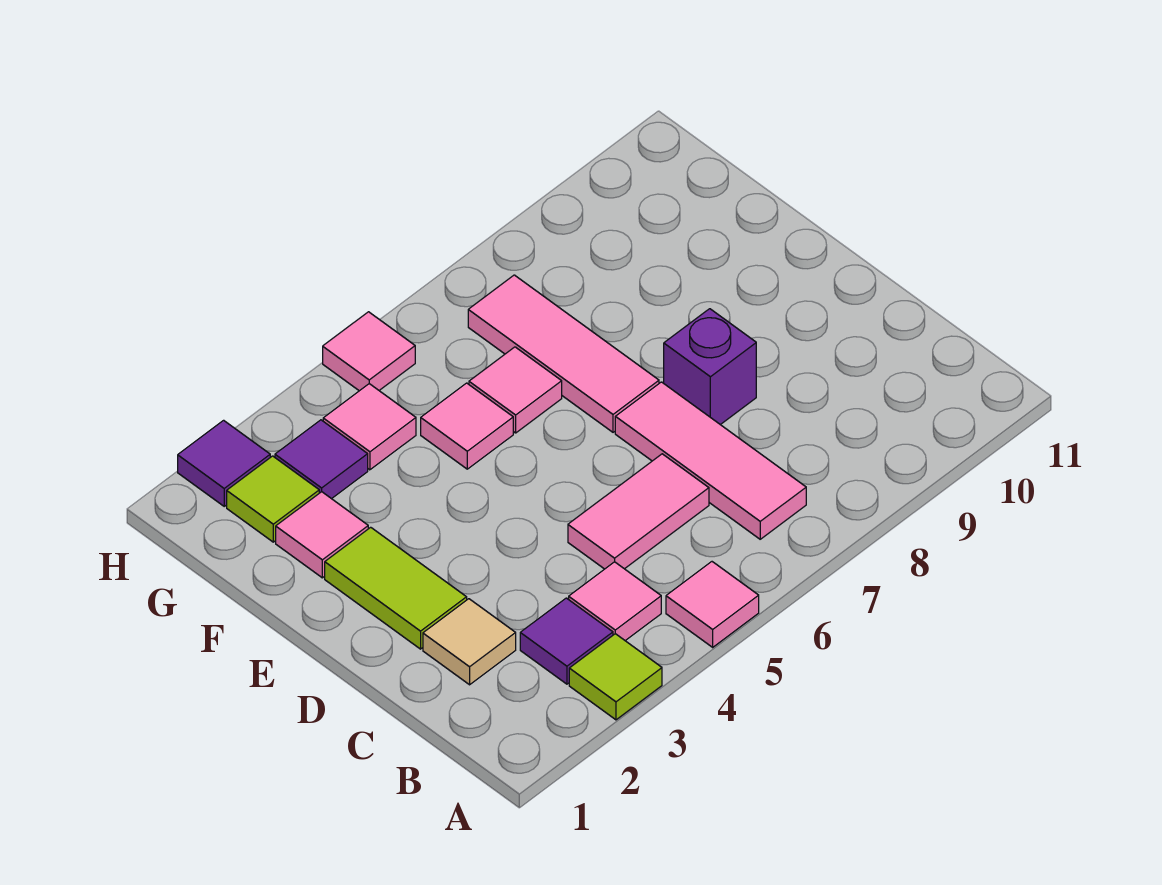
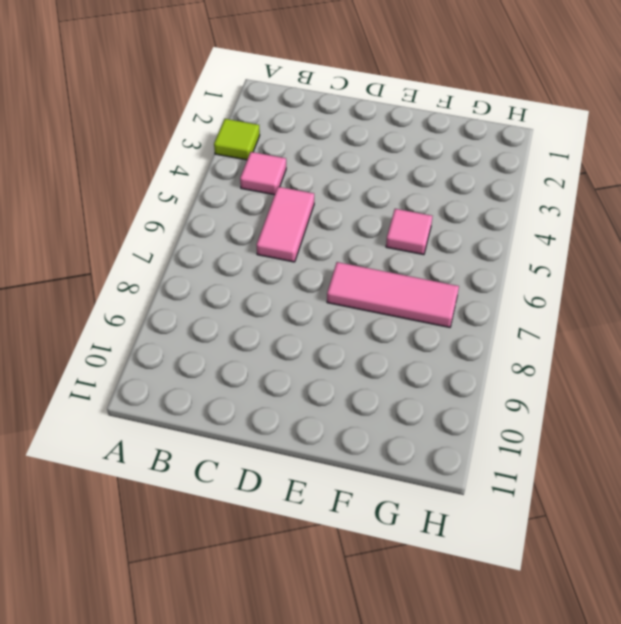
none -> pink 1x1 tile [666,562,759,647]
none -> purple 1x1 tile [520,598,613,684]
none -> pink 1x3 tile [615,382,806,539]

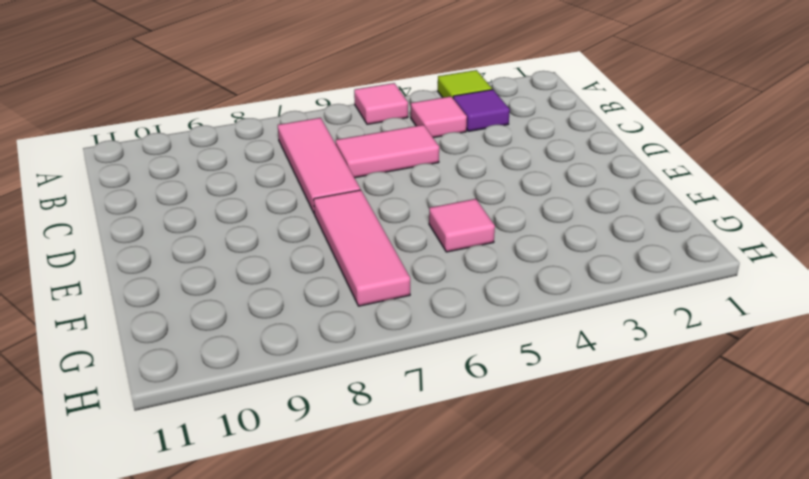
none -> tan 1x1 tile [423,599,516,685]
none -> lime 1x2 tile [325,527,467,649]
none -> purple 1x1 brick [664,309,756,425]

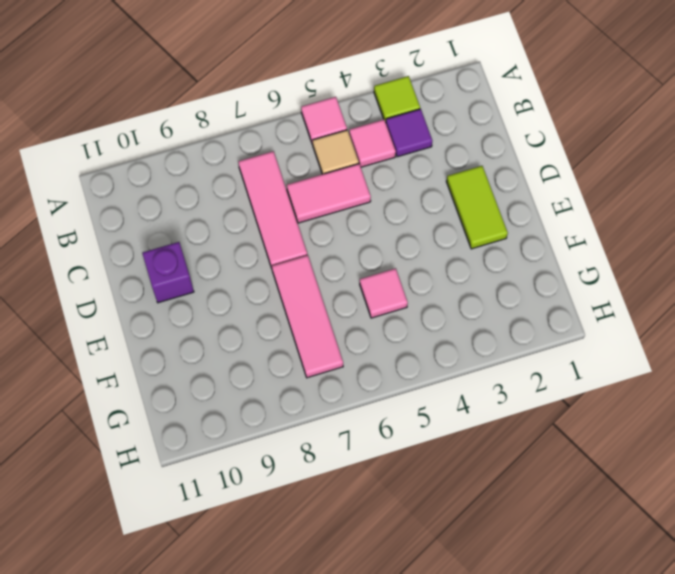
tan 1x1 tile [313,130,359,174] -> tan 1x1 tile moved to [423,599,516,685]
purple 1x1 brick [142,242,194,303] -> purple 1x1 brick moved to [664,309,756,425]
none -> pink 1x1 tile [276,492,368,578]
none -> pink 1x1 tile [469,347,562,433]
none -> lime 1x1 tile [227,456,319,542]

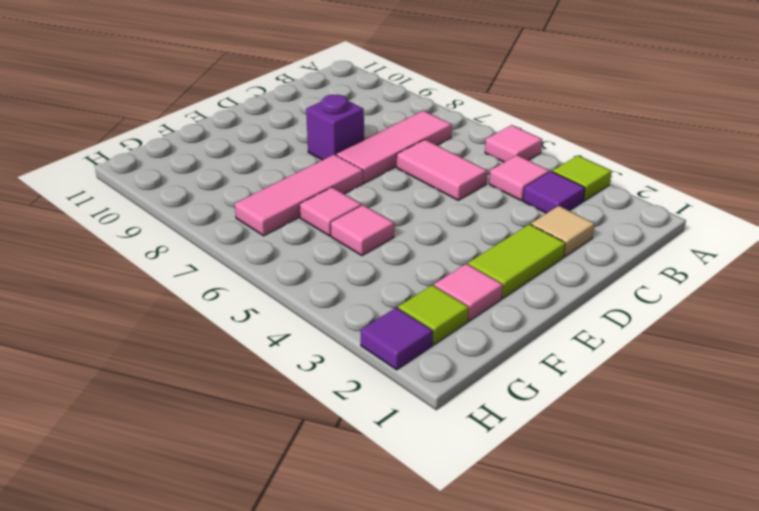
none -> purple 1x1 tile [275,420,368,499]
none -> pink 1x1 tile [323,384,416,470]
none -> pink 1x1 tile [323,312,415,391]

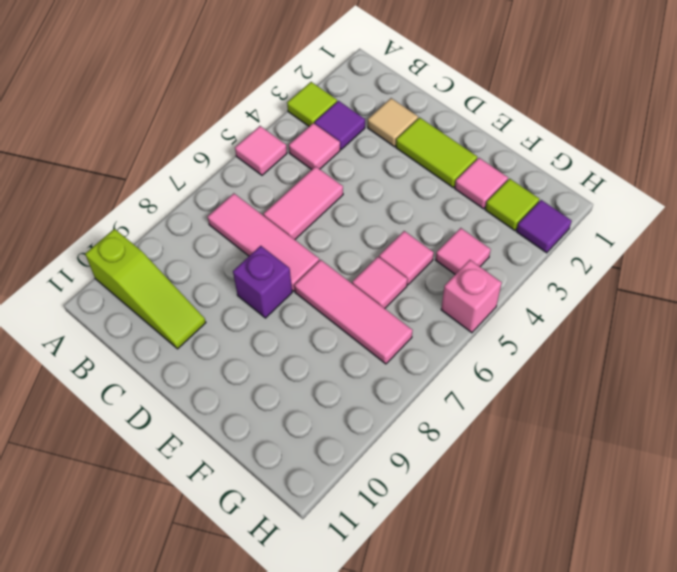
lime 1x3 slope [85,229,206,349] -> none
pink 1x1 brick [441,260,502,333] -> pink 1x1 tile [323,312,415,391]
none -> purple 1x1 tile [275,420,368,499]

